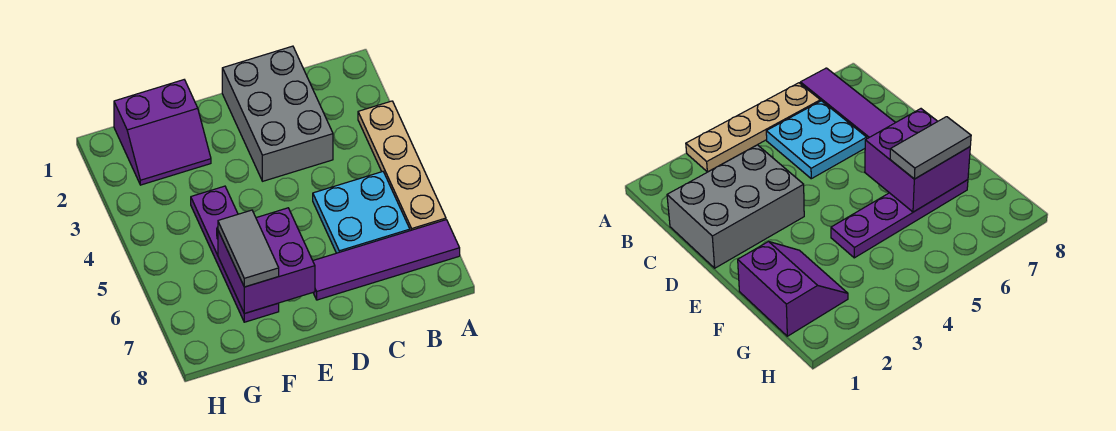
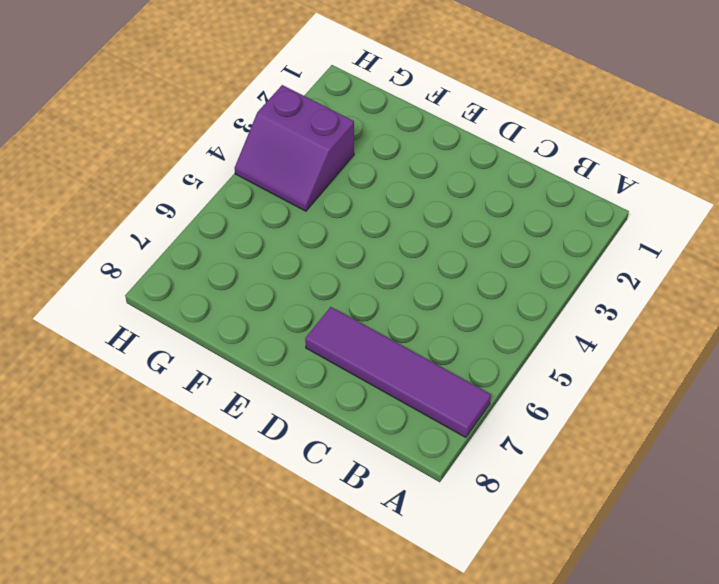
purple 2x2 slope [235,85,354,211] -> purple 2x2 slope moved to [114,80,211,185]
none -> tan 1x4 plate [358,101,446,231]
none -> cyan 2x2 plate [313,172,410,253]

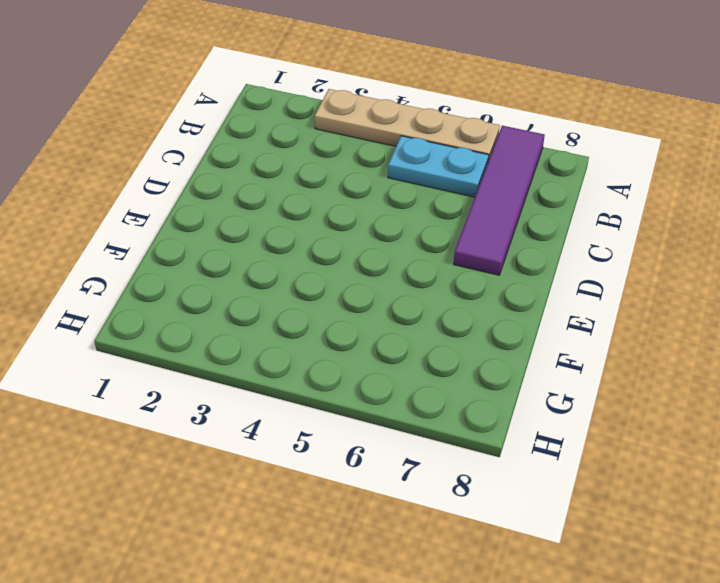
cyan 1x2 plate [388,136,489,197] -> cyan 2x2 plate [313,172,410,253]
none -> grey 2x3 brick [222,46,333,181]
none -> purple 2x2 slope [114,80,211,185]

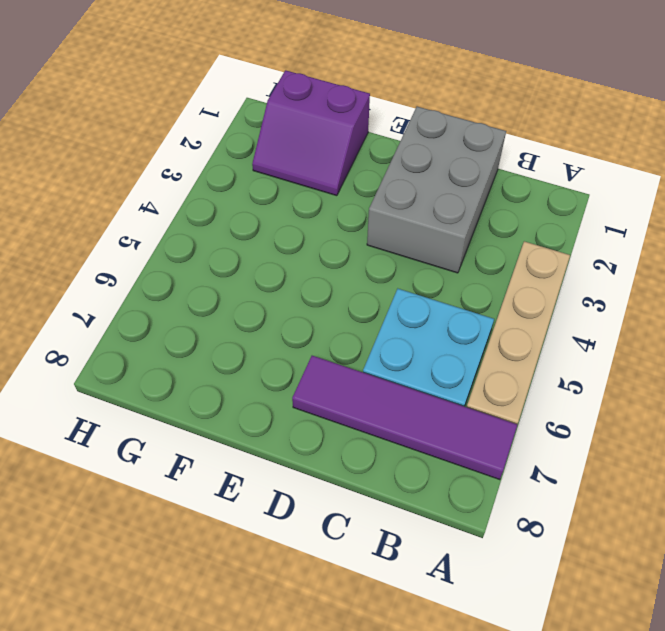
none -> purple 1x4 plate [191,186,279,322]
none -> purple 2x2 brick [218,208,315,314]

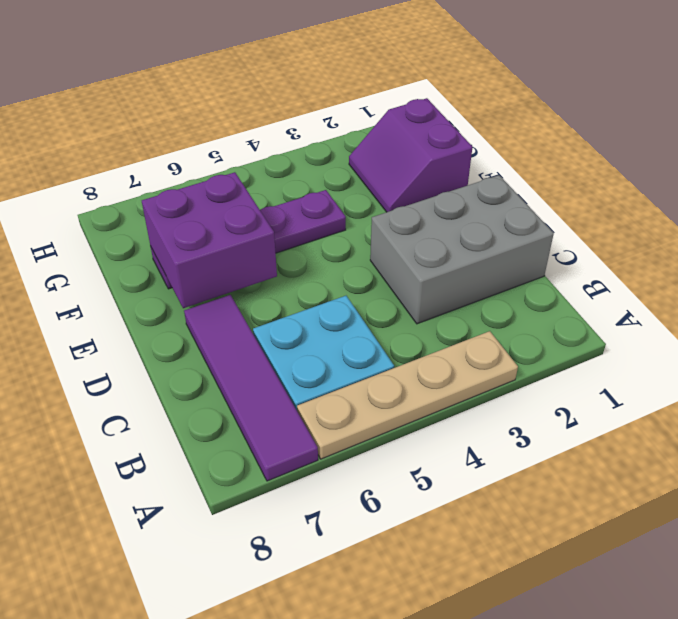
none -> grey 1x2 tile [218,210,279,287]

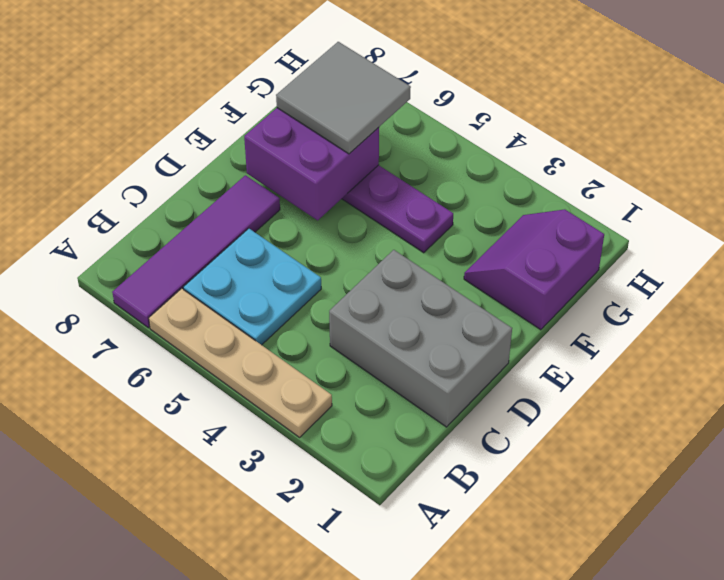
grey 2x2 tile [276,42,411,154] -> grey 1x2 tile [218,210,279,287]

